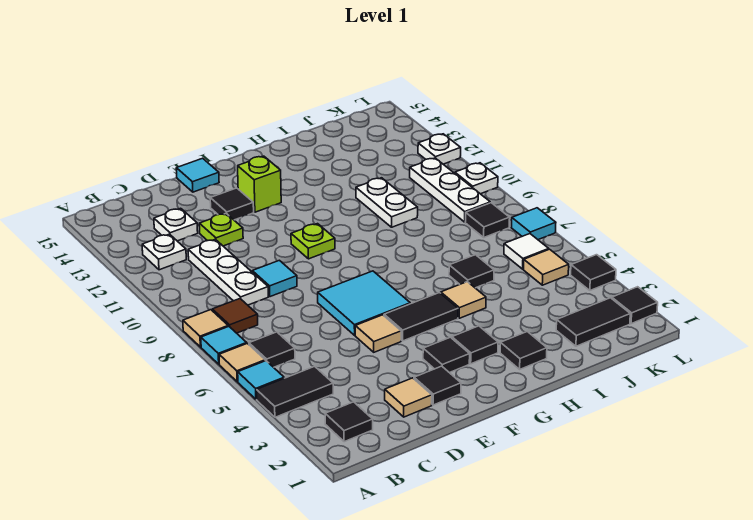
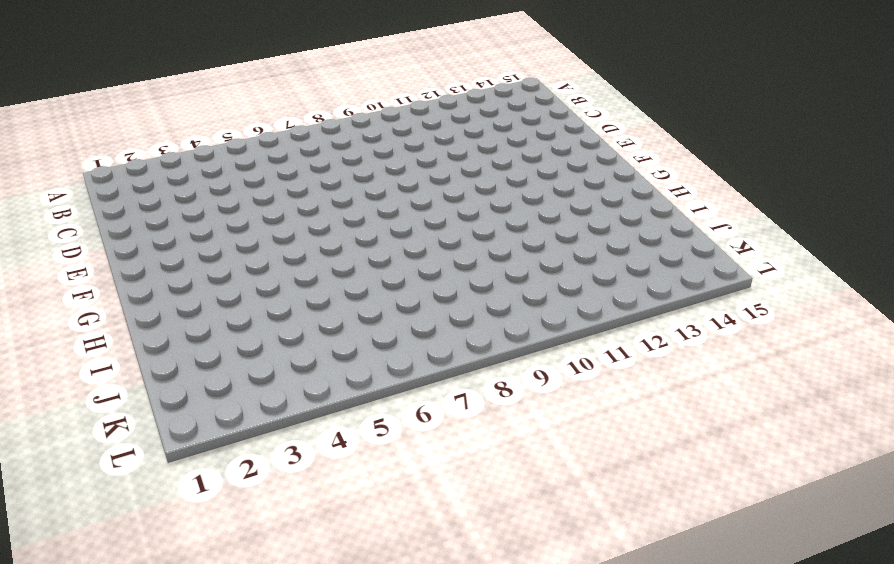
none -> black 1x2 tile [257,366,333,417]
none -> cyan 1x1 tile [238,361,284,399]
none -> tan 1x1 tile [219,343,265,382]
none -> cyan 1x1 tile [201,326,247,364]

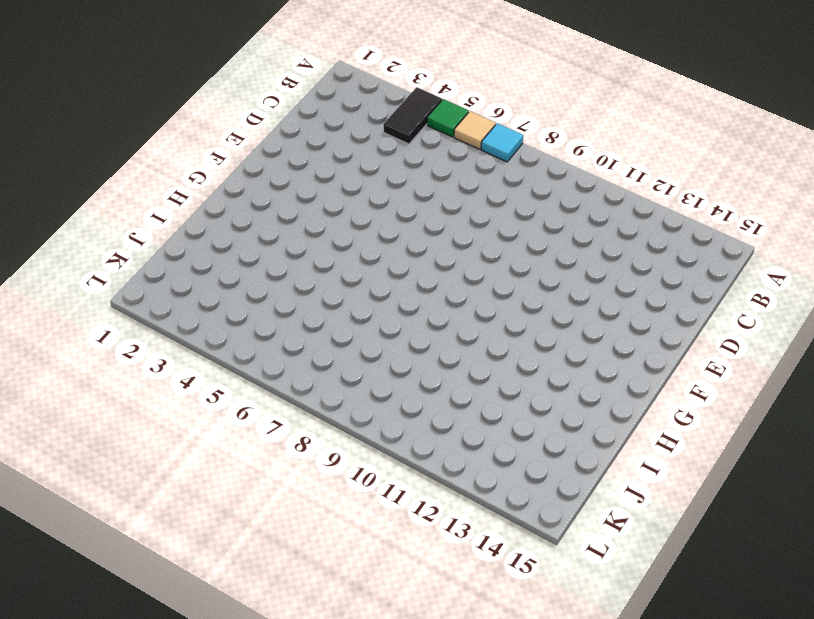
green 1x1 tile [427,99,469,137] -> cyan 1x1 tile [238,361,284,399]
none -> tan 1x1 tile [183,310,228,347]
none -> black 1x1 tile [325,402,373,442]
none -> black 1x1 tile [249,332,295,367]
none -> brown 1x1 tile [212,299,258,333]

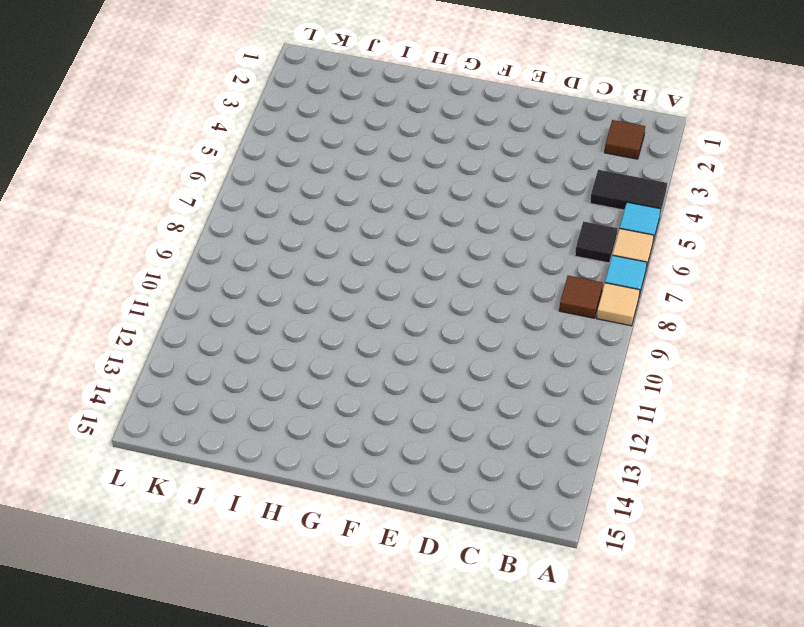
brown 1x1 tile [605,120,645,159] -> black 1x1 tile [325,402,373,442]
none -> white 1x1 plate [142,234,186,270]
none -> white 1x3 plate [188,239,268,305]
none -> white 1x1 plate [154,208,198,241]
none -> tan 1x1 tile [385,378,432,417]

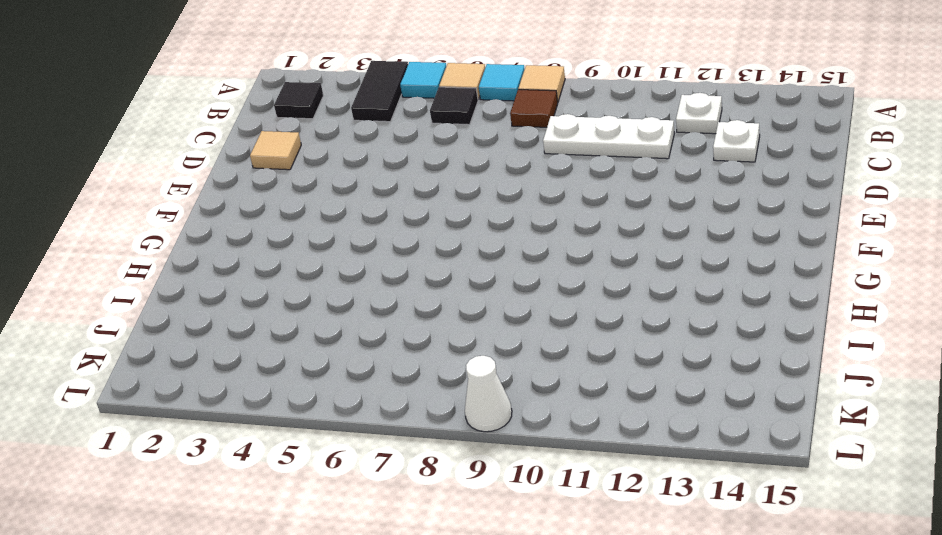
white 1x1 cone [465,356,512,432] -> none
none -> cyan 1x1 tile [252,260,297,297]
none -> lime 1x1 plate [199,213,243,246]
none -> black 1x1 tile [414,366,461,405]
none -> tan 1x1 tile [355,315,401,352]

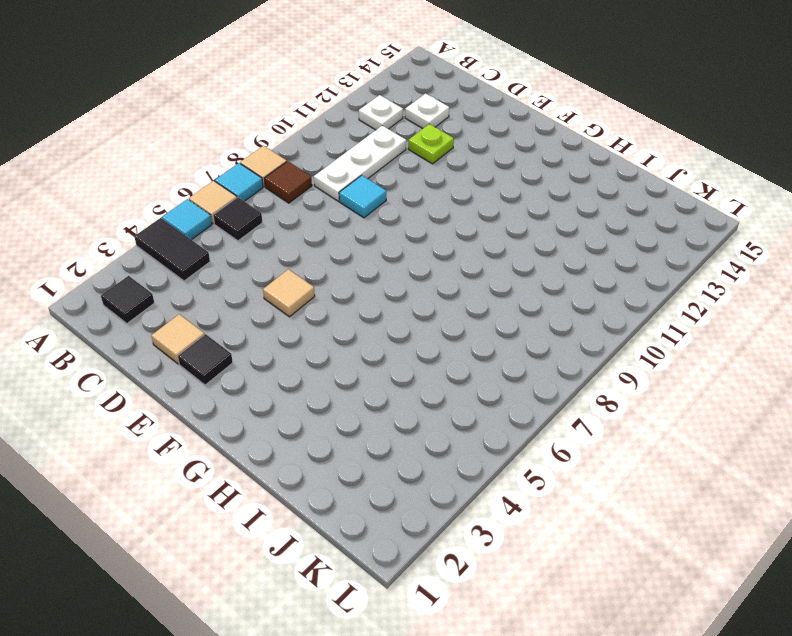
none -> cyan 2x2 tile [318,271,410,335]
none -> black 1x1 tile [210,188,254,220]
none -> cyan 1x1 tile [176,158,219,192]
none -> black 1x1 tile [423,337,470,373]

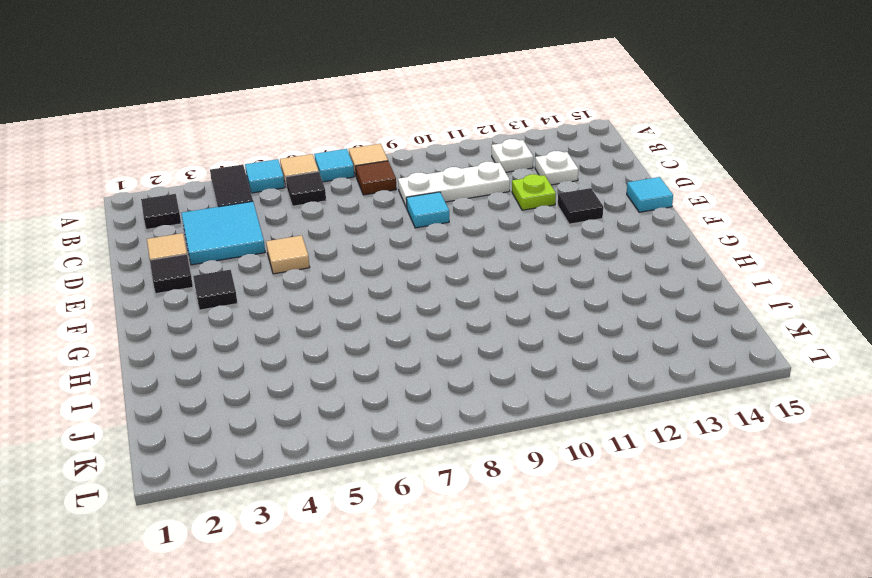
cyan 2x2 tile [181,201,265,265] -> cyan 2x2 tile moved to [318,271,410,335]
none -> black 1x2 tile [384,293,458,341]
none -> lime 1x1 plate [291,224,335,259]
none -> lime 1x1 brick [238,156,281,212]
none -> black 1x1 tile [452,326,498,364]

